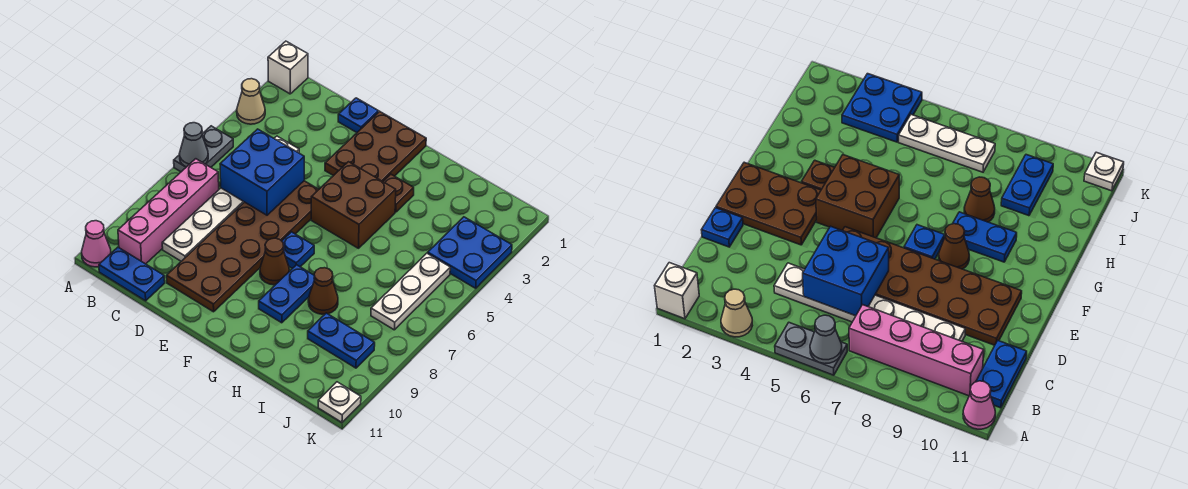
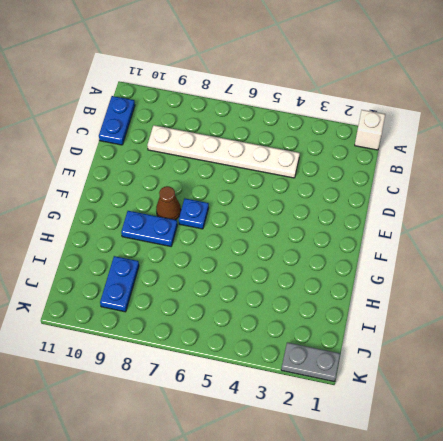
grey 1x2 plate [281,342,340,382] -> grey 1x2 plate moved to [174,126,233,172]
none -> tan 1x1 cone [237,79,265,124]
none -> pink 1x1 cone [82,221,111,267]
none -> pink 1x4 brick [118,159,219,264]

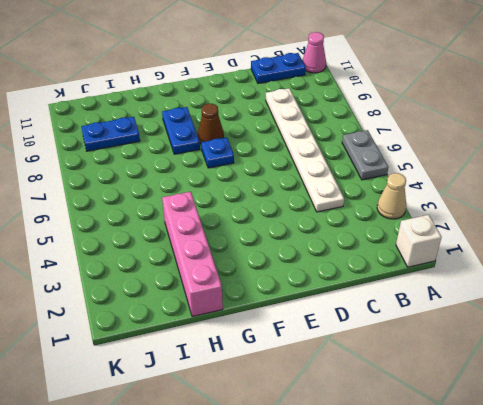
pink 1x4 brick [162,192,223,317] -> pink 1x4 brick moved to [118,159,219,264]
none -> blue 1x1 plate [338,98,378,132]
none -> brown 2x6 plate [166,181,319,312]
none -> brown 2x3 plate [325,111,426,181]

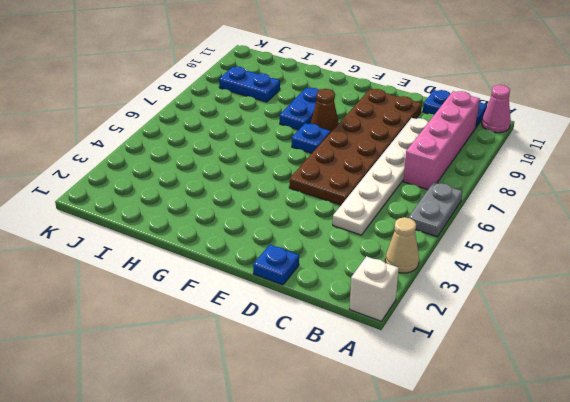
none -> brown 2x3 plate [325,111,426,181]
none -> brown 2x2 brick [311,162,396,248]
none -> brown 1x1 plate [383,174,414,212]

